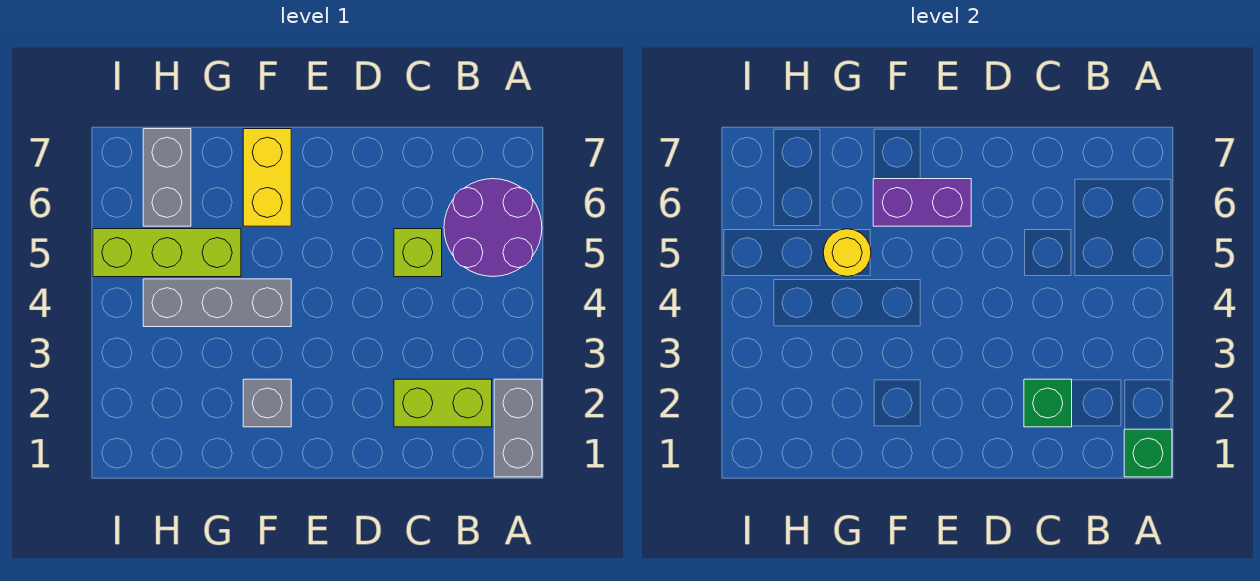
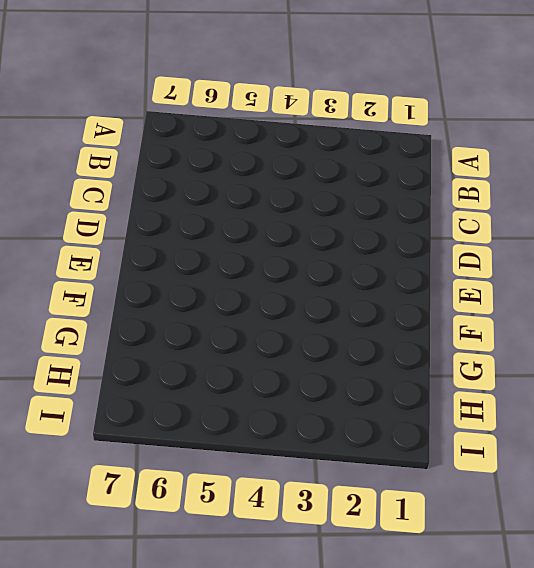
none -> grey 1x2 brick [494,379,542,477]
none -> purple 2x2 round brick [444,179,542,277]
none -> lime 1x2 brick [394,379,492,427]

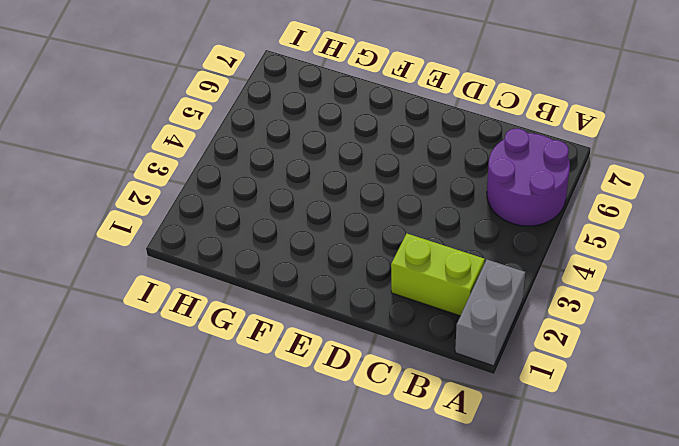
none -> lime 1x1 brick [394,229,442,277]
none -> grey 1x1 brick [243,379,291,427]
none -> grey 1x3 brick [143,279,291,327]

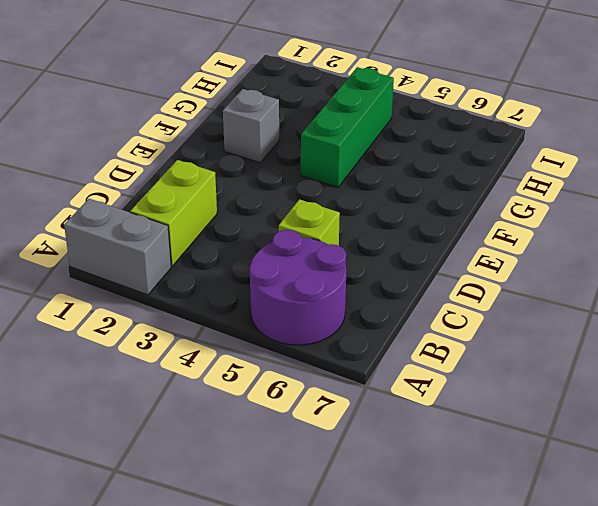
green 1x3 brick [301,67,394,187] -> grey 1x3 brick [143,279,291,327]
none -> yellow 1x2 brick [243,129,291,226]
none -> lime 1x3 brick [93,229,241,277]
none -> grey 1x2 brick [143,129,191,226]

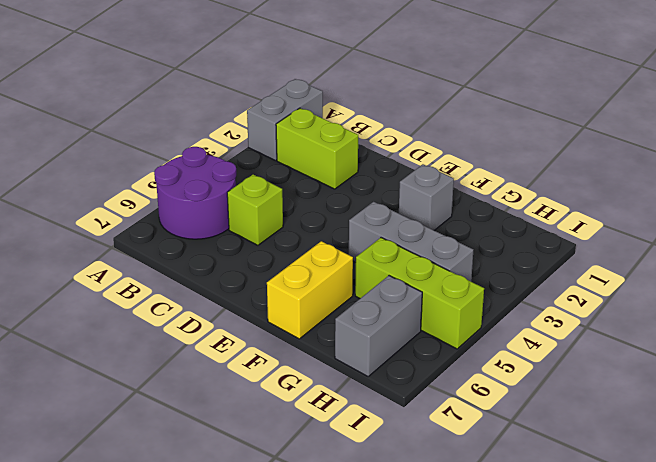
none -> green 1x1 brick [1124,429,1172,477]
none -> green 1x1 brick [1024,379,1072,427]
none -> purple 1x2 brick [873,179,971,226]

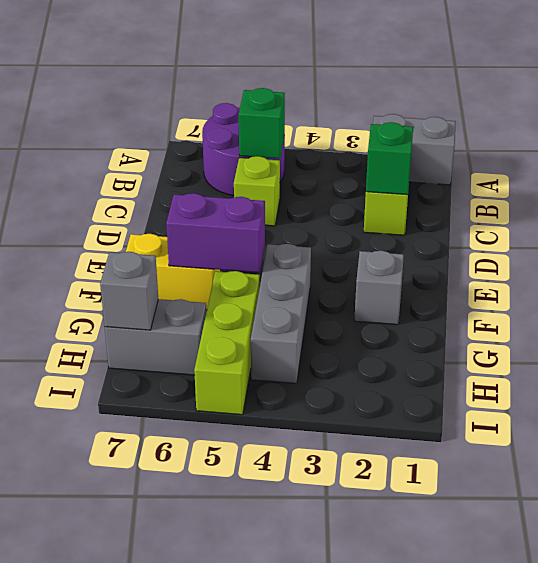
green 1x1 brick [239,88,285,159] -> green 1x1 brick moved to [1124,429,1172,477]
purple 1x2 brick [166,193,265,273] -> purple 1x2 brick turned to [873,179,971,226]
grey 1x1 brick [100,252,158,330] -> none
none -> yellow 1x1 round brick [823,229,871,276]

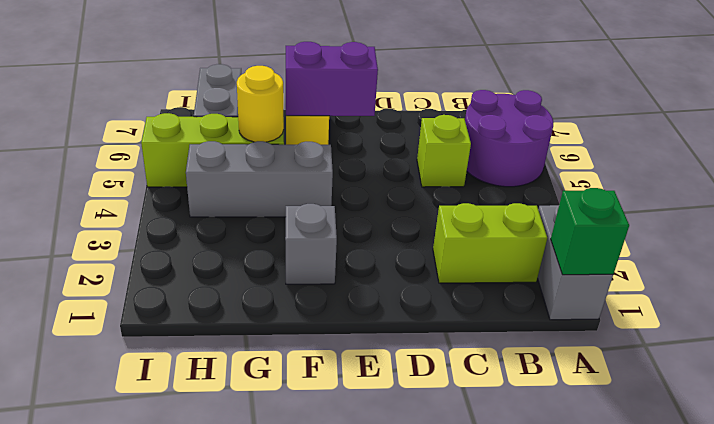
none -> green 1x1 brick [1024,379,1072,427]

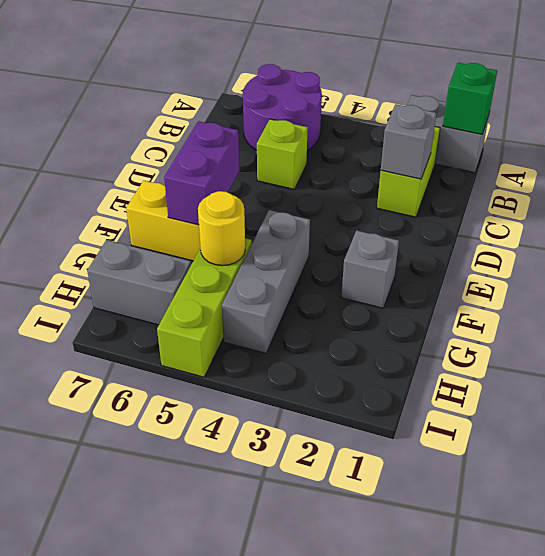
grey 1x1 brick [381,104,436,179] -> green 1x1 brick [1024,379,1072,427]

